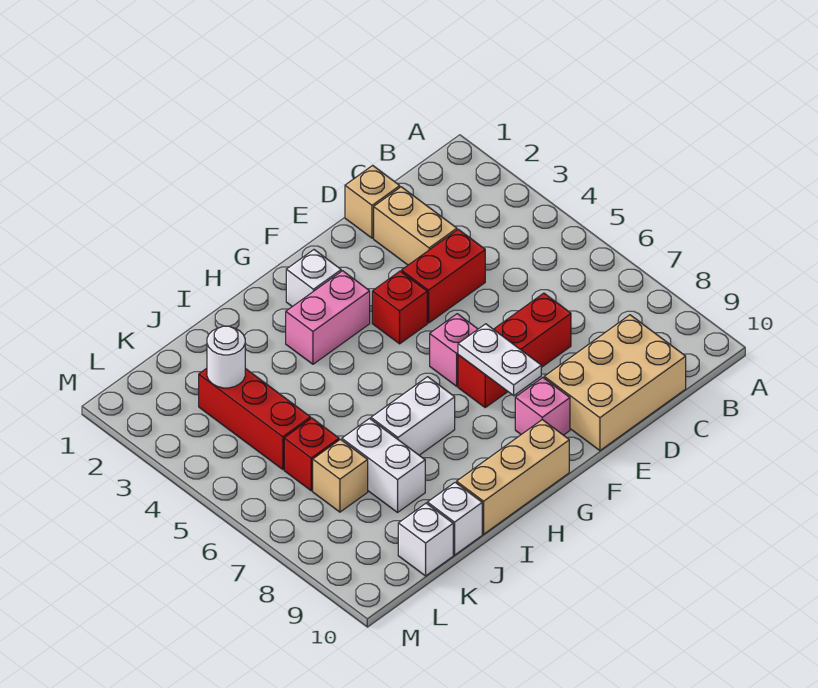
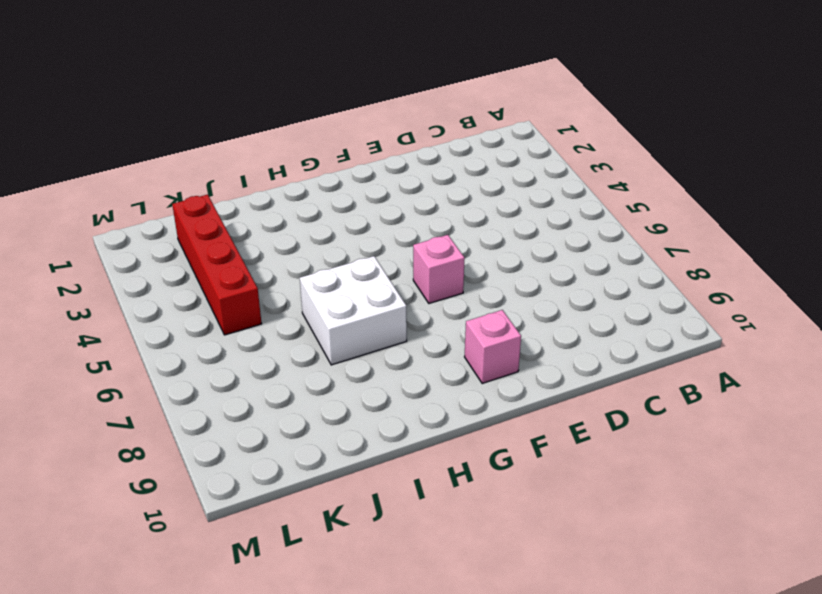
white 2x2 brick [300,256,407,365] -> white 1x2 brick [371,377,455,455]
red 1x4 brick [172,195,262,335] -> red 1x3 brick [199,368,311,470]
none -> tan 2x3 brick [544,315,686,450]
none -> tan 1x1 brick [345,166,400,238]
none -> tan 1x2 brick [374,187,457,265]

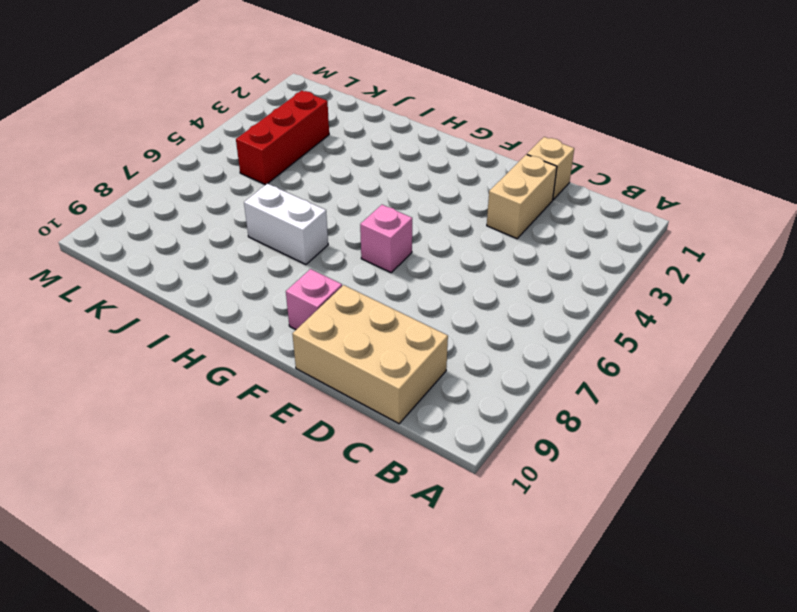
none -> red 1x2 brick [402,229,485,323]
none -> red 1x3 brick [458,293,571,407]
none -> red 1x1 brick [372,271,427,344]

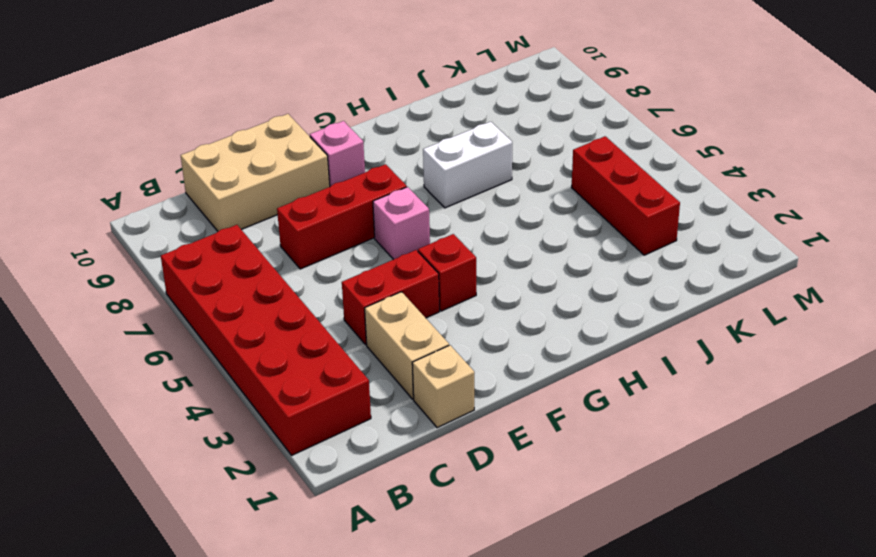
red 2x6 brick [161,225,371,455] -> none
none -> white 1x1 brick [286,250,341,307]
none -> pink 1x2 brick [286,271,370,364]
none -> tan 1x3 brick [457,420,569,534]

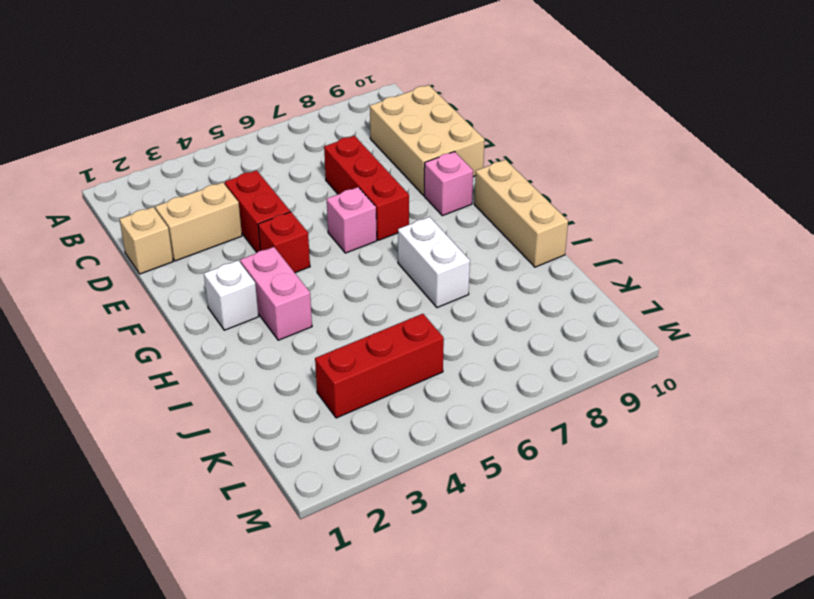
none -> white 1x2 brick [342,419,425,512]
none -> white 1x1 brick [427,482,482,555]
none -> red 1x1 brick [284,418,339,491]

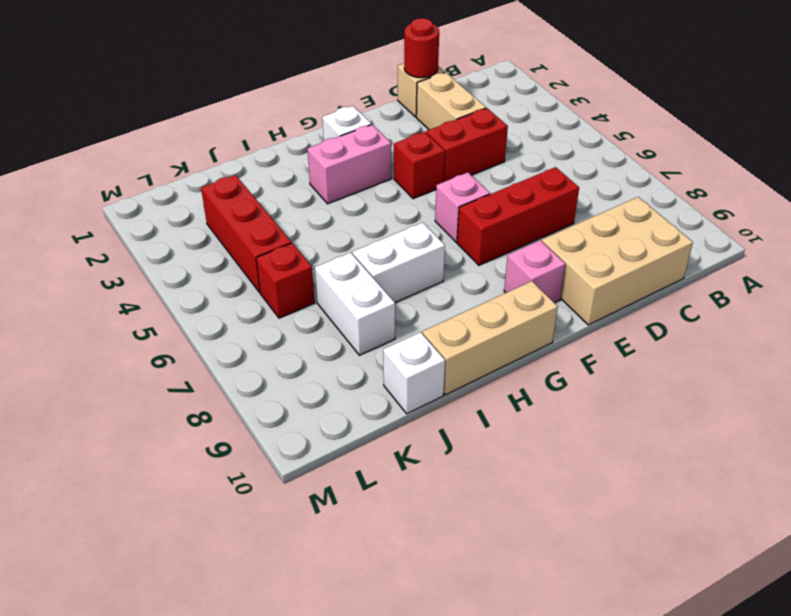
red 1x1 round brick [404,18,439,78] -> none
none -> tan 1x1 brick [313,439,368,512]
none -> white 1x1 brick [398,503,453,576]
none -> white 1x2 plate [458,324,541,396]

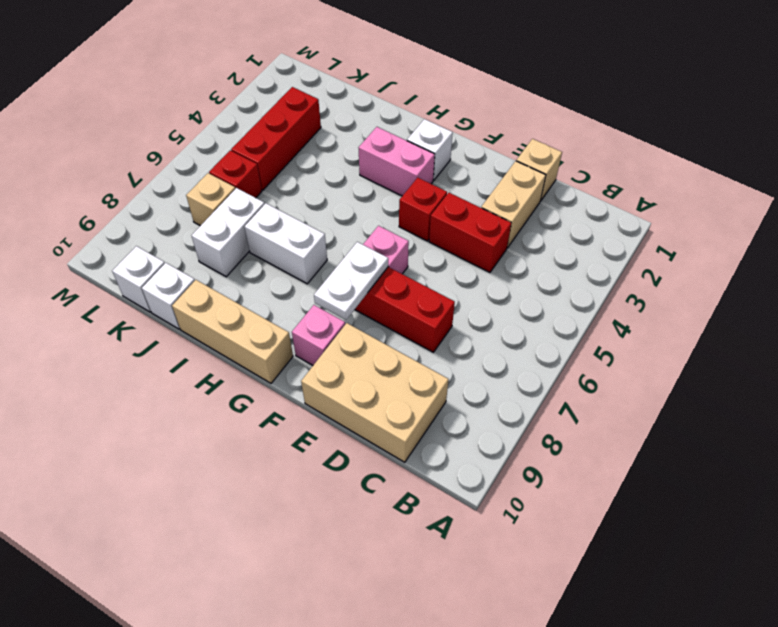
none -> white 1x1 round brick [207,326,245,388]

